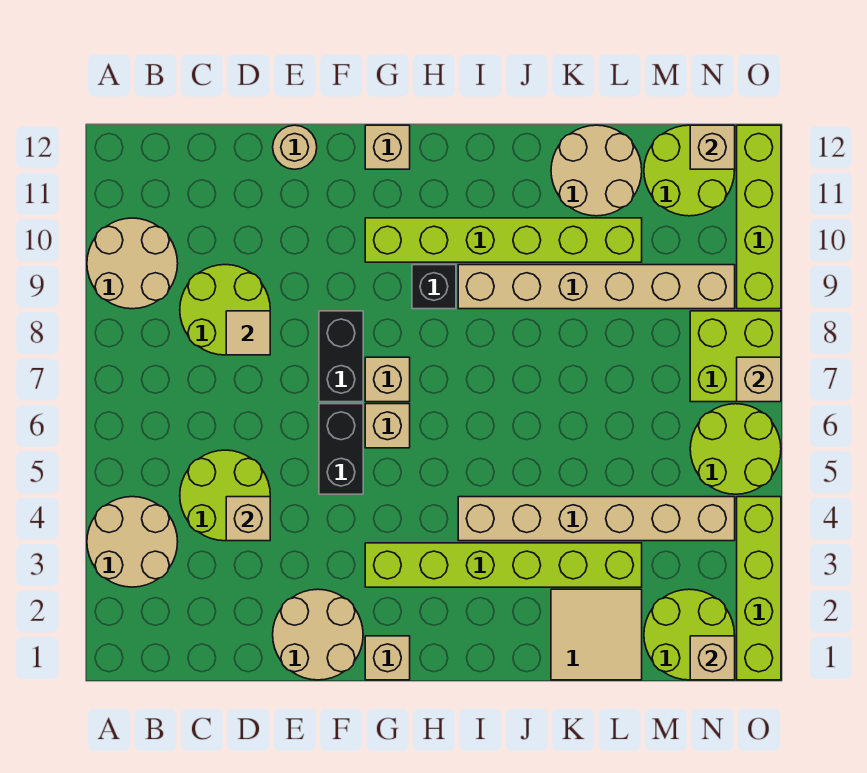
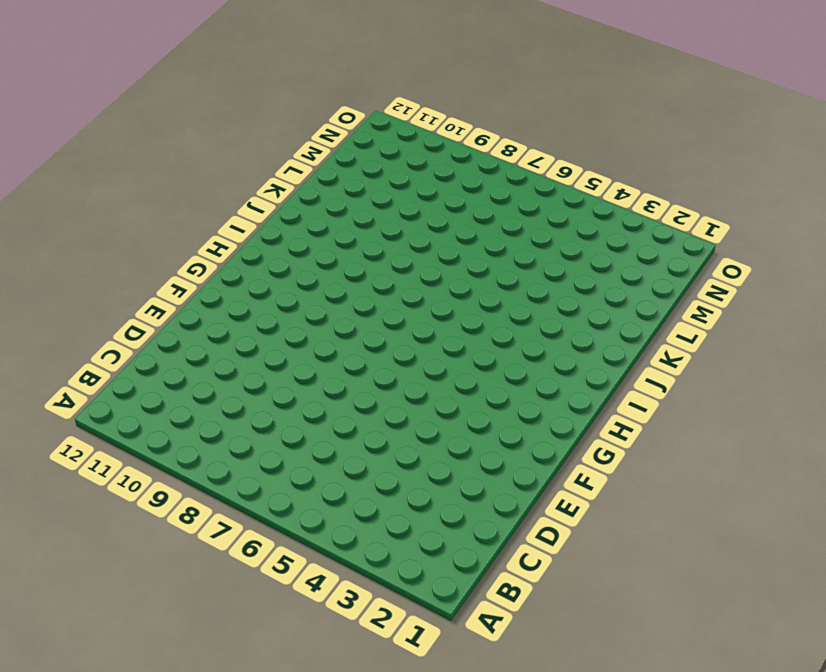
none -> tan 2x2 round brick [87,497,178,587]
none -> tan 2x2 round brick [87,218,178,309]
none -> lime 2x2 round brick [180,450,270,541]
none -> lime 2x2 round brick [180,265,270,355]

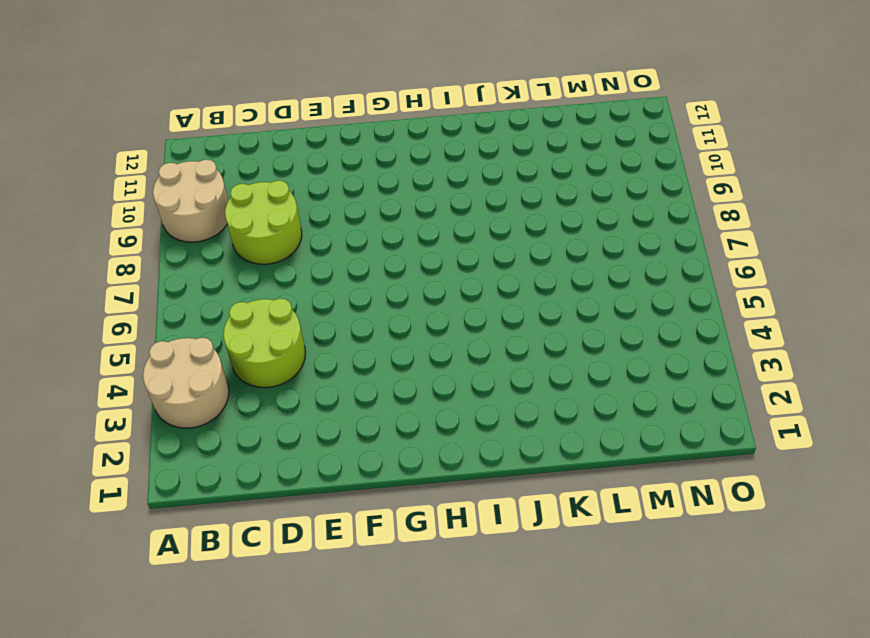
none -> tan 2x2 round brick [273,589,363,680]
none -> tan 1x1 round brick [273,125,317,169]
none -> black 1x2 brick [319,404,363,494]
none -> black 1x2 brick [319,311,363,402]

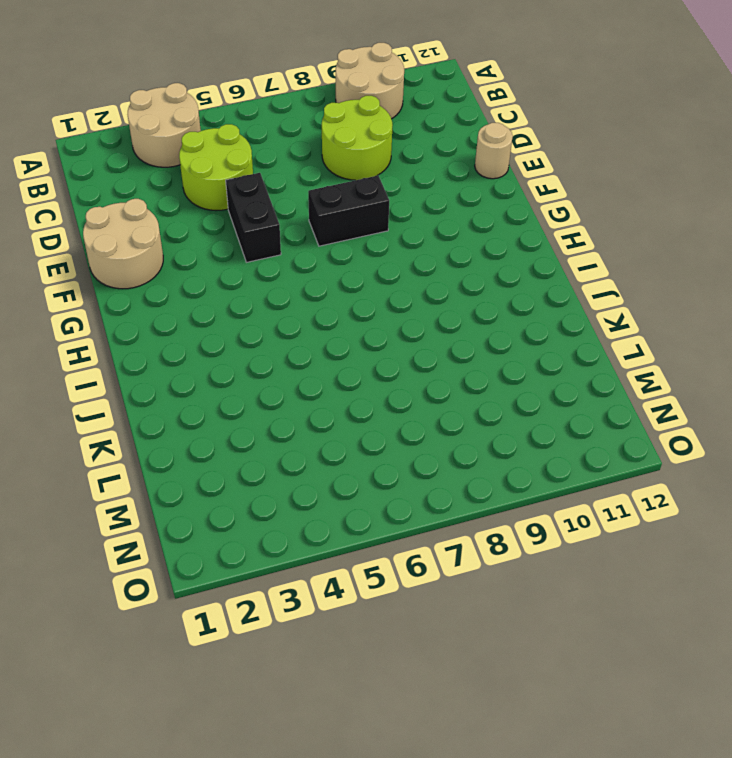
black 1x2 brick [226,173,281,262] -> black 1x2 brick turned to [319,404,363,494]
none -> tan 1x1 brick [365,636,410,680]
none -> lime 1x6 brick [365,543,642,587]
none -> tan 1x1 brick [365,404,410,448]
none -> tan 1x1 brick [365,357,410,402]

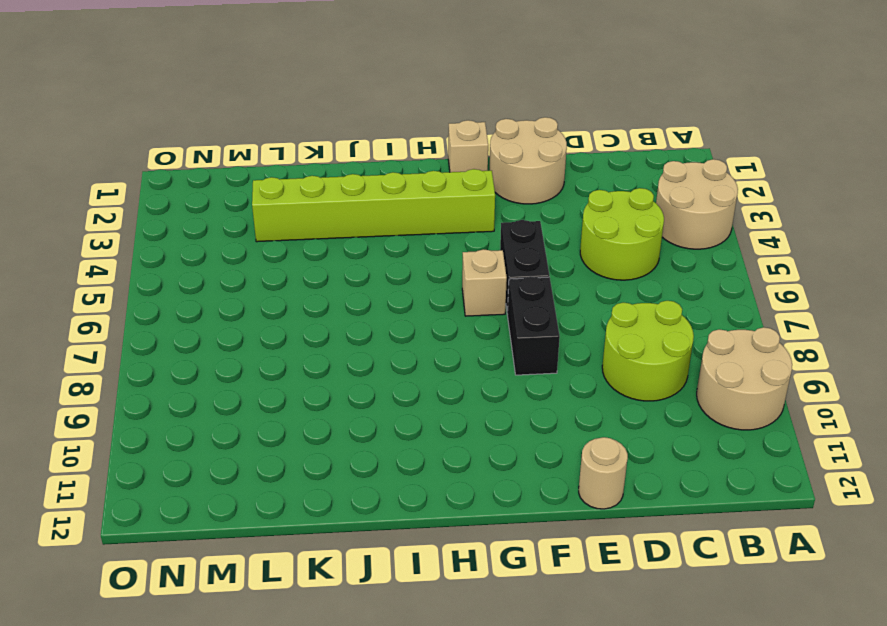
none -> tan 1x1 brick [365,357,410,402]
none -> lime 1x6 brick [365,218,642,262]
none -> tan 1x1 brick [365,125,410,169]
none -> black 1x1 brick [412,265,456,309]

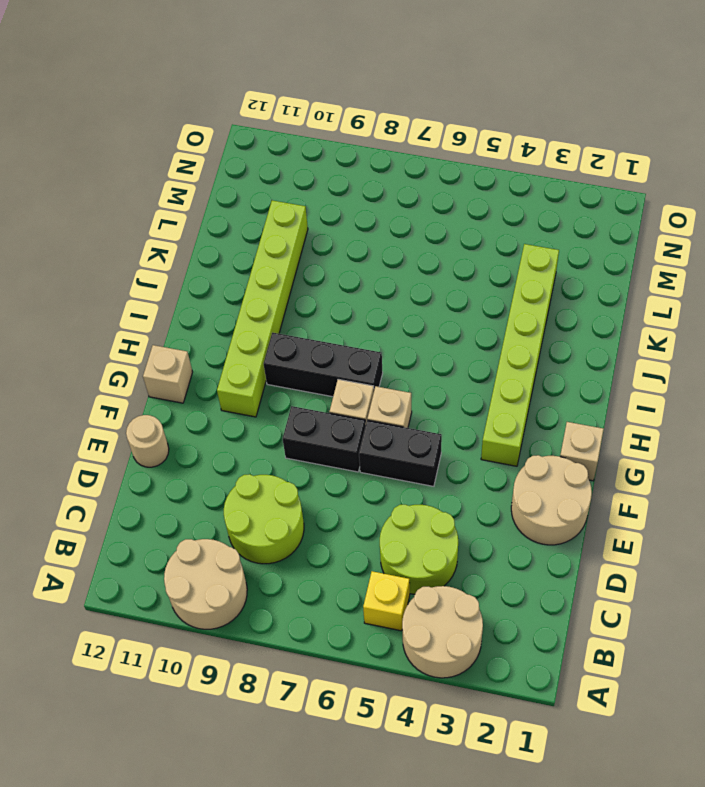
yellow 1x1 brick [363,571,410,631] -> none
black 1x3 brick [264,333,383,397] -> black 1x1 brick [412,265,456,309]
none -> tan 1x6 brick [458,497,735,541]
none -> tan 1x6 brick [458,265,735,309]
none -> tan 2x2 tile [551,589,642,680]
none -> tan 2x2 round brick [551,125,642,216]

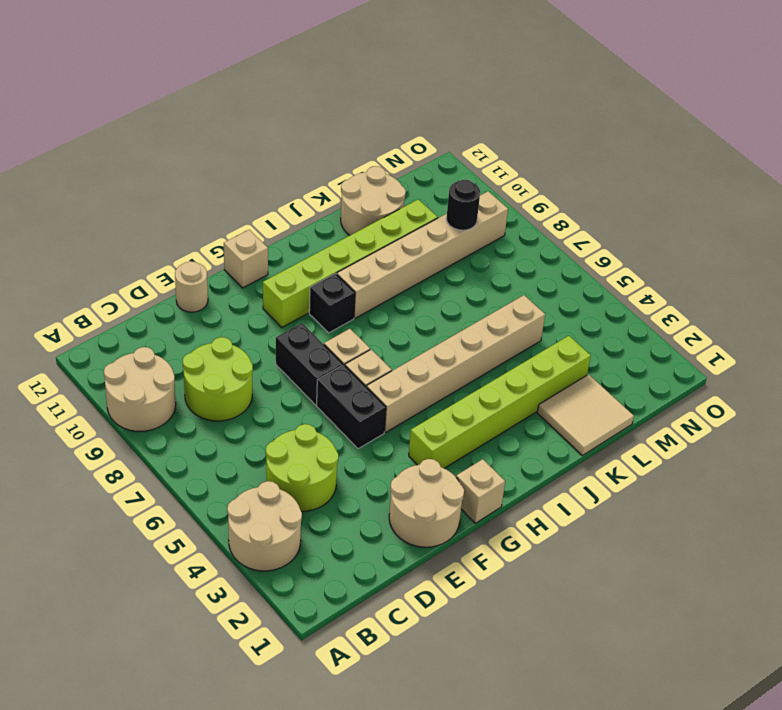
tan 1x6 brick [367,295,545,432] -> tan 1x6 brick moved to [458,497,735,541]
black 1x1 round brick [446,180,480,230] -> none
none -> lime 2x2 round brick [644,589,735,680]
none -> lime 2x2 round brick [644,125,735,216]
none -> lime 2x2 round brick [690,404,781,494]
none -> lime 2x2 brick [690,311,781,402]

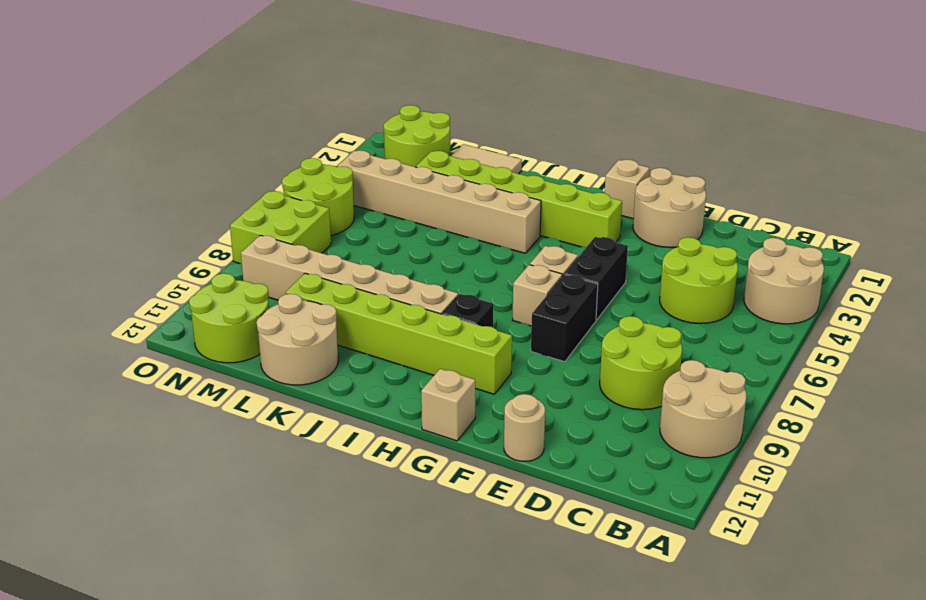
none -> lime 1x4 brick [737,497,781,680]
none -> lime 1x4 brick [737,125,781,309]
none -> tan 1x1 brick [226,497,270,541]
none -> tan 1x1 tile [226,311,270,355]

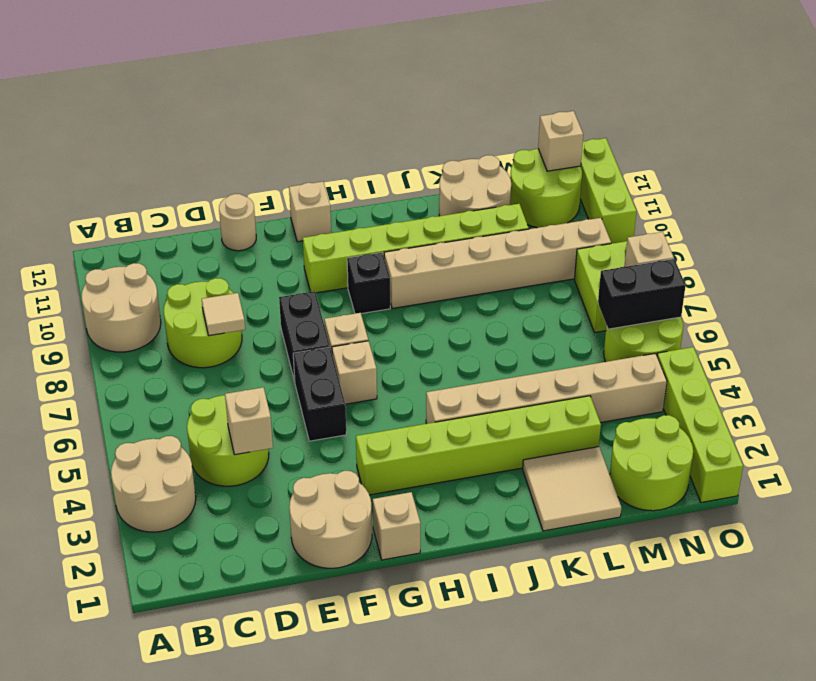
black 1x2 brick [598,259,686,329] -> none
lime 1x3 brick [580,138,637,244] -> lime 1x4 brick [737,125,781,309]
none -> tan 1x1 brick [690,636,735,680]

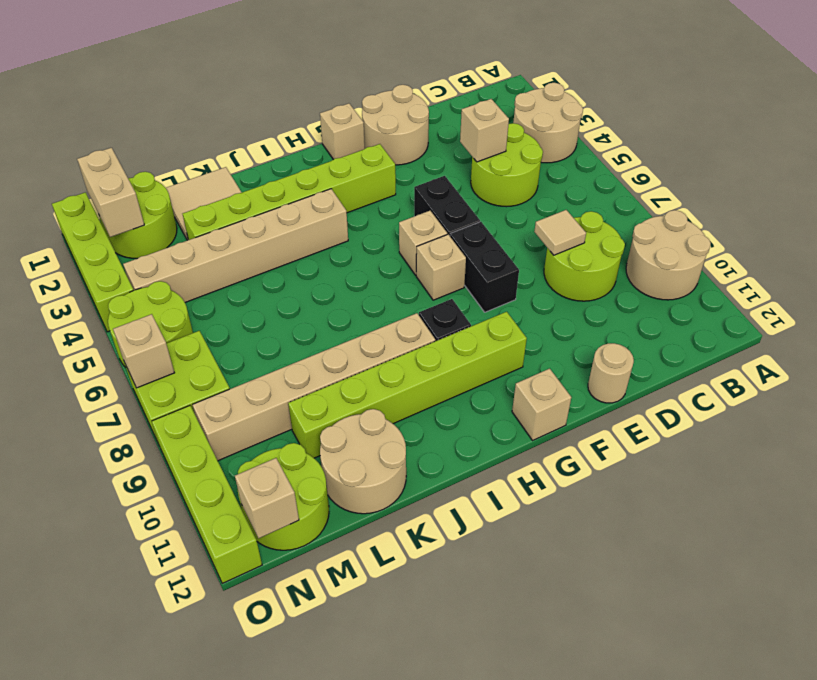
tan 1x2 brick [77,148,144,237] -> tan 1x1 brick [690,636,735,680]

